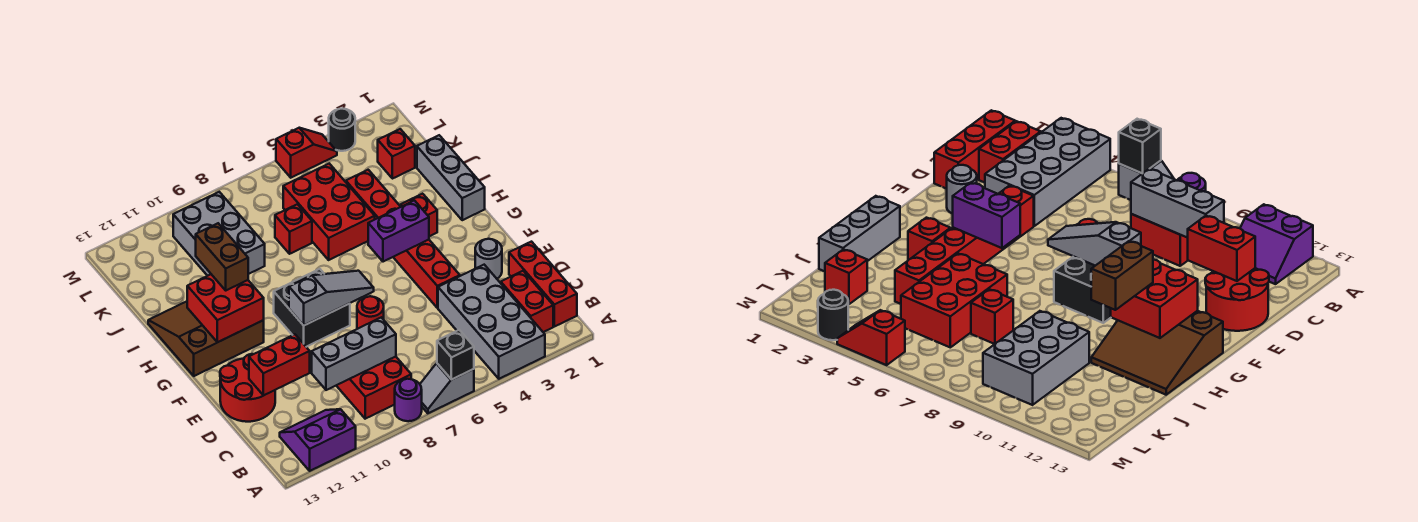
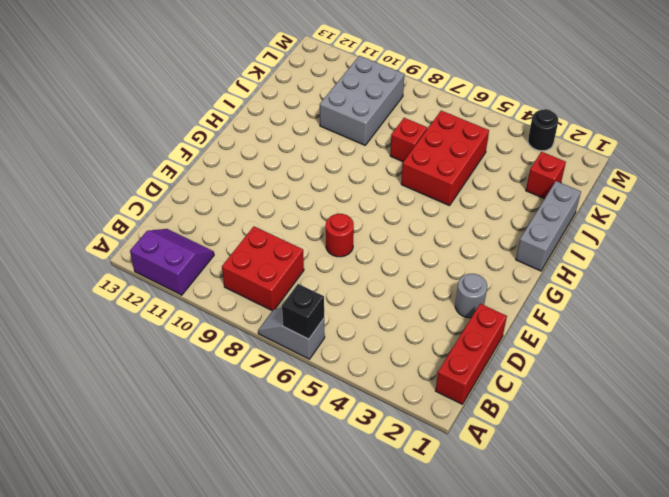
none -> grey 2x4 brick [438,265,545,379]
none -> purple 1x1 round brick [395,379,422,421]
none -> red 1x2 brick [501,271,553,332]

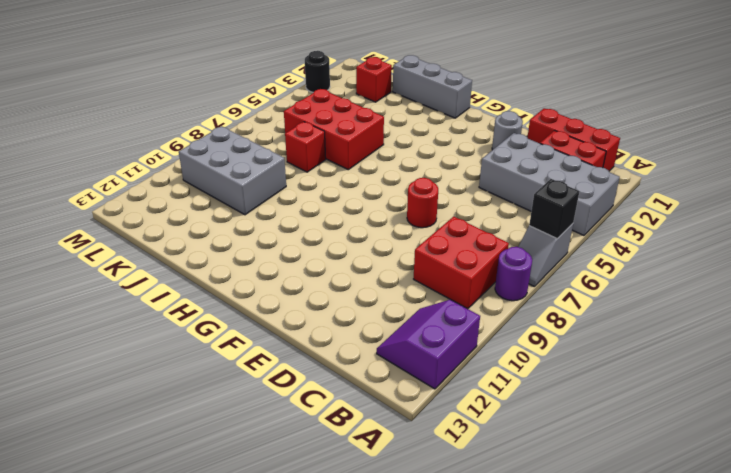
none -> red 2x2 round brick [220,354,275,422]
none -> red 1x6 brick [346,170,460,308]
none -> black 2x2 brick [274,269,350,347]

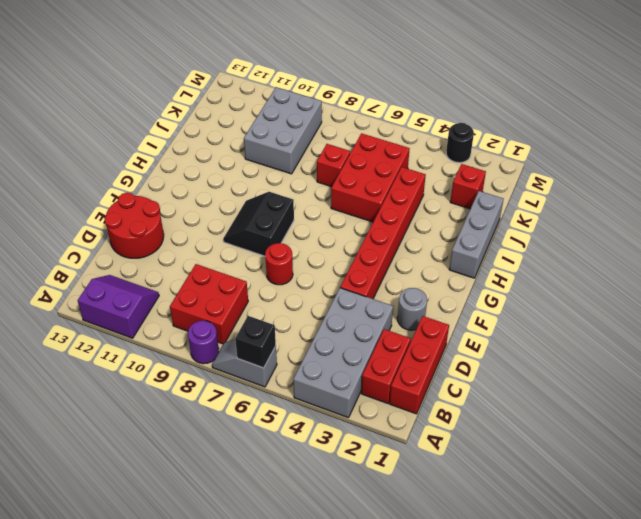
black 2x2 slope [223,192,294,256] -> black 2x2 brick [274,269,350,347]
none -> brown 3x3 slope [148,301,264,376]
none -> red 1x1 brick [400,194,437,236]
none -> red 1x2 slope [276,128,337,178]

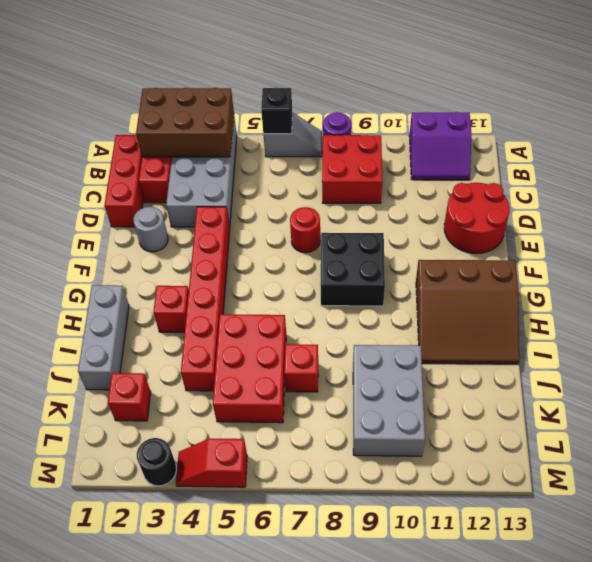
brown 2x3 brick [136,88,234,157] -> none
none -> grey 1x3 brick [312,317,396,390]
none -> red 1x2 brick [249,334,310,396]
none -> grey 1x3 slope [289,271,374,325]

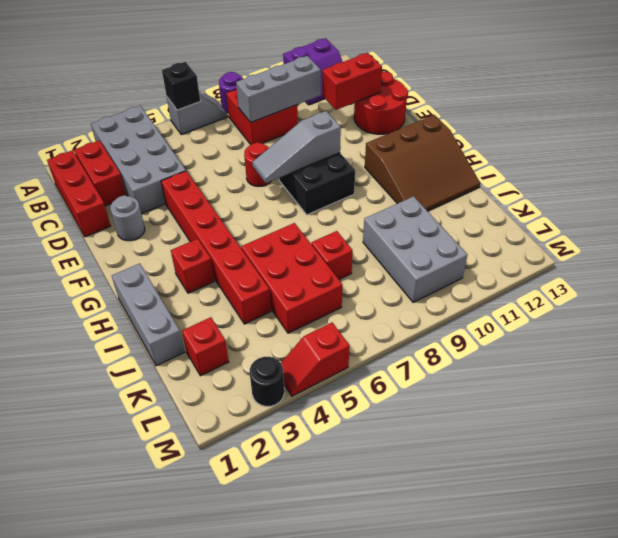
none -> purple 1x2 brick [368,200,429,262]
none -> red 2x2 brick [187,274,264,342]
none -> brown 1x2 brick [196,223,248,290]

